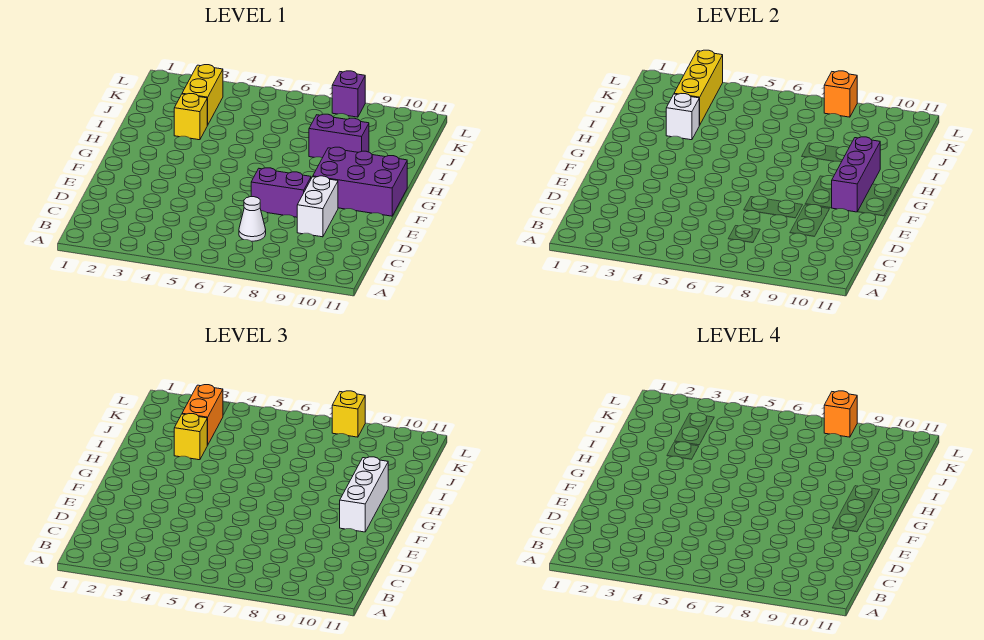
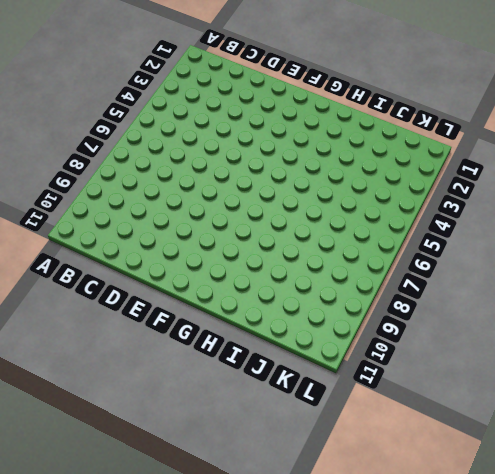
none -> white 1x1 cone [239,197,266,241]
none -> white 1x2 brick [297,176,338,237]
none -> purple 1x2 brick [251,168,311,217]

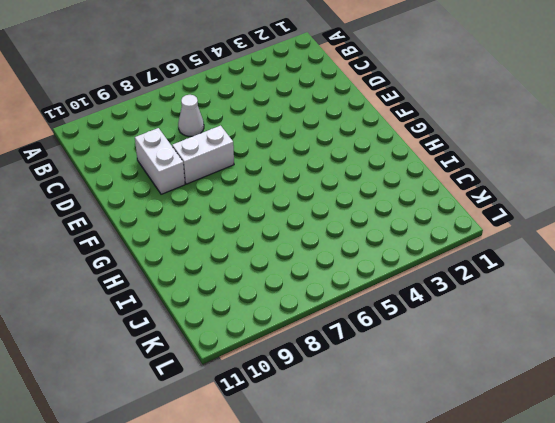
white 1x2 brick [172,126,234,184] -> purple 1x2 brick [251,168,311,217]
none -> purple 2x3 brick [313,147,407,216]
none -> yellow 1x1 brick [174,94,207,140]
none -> purple 1x2 brick [309,114,369,158]

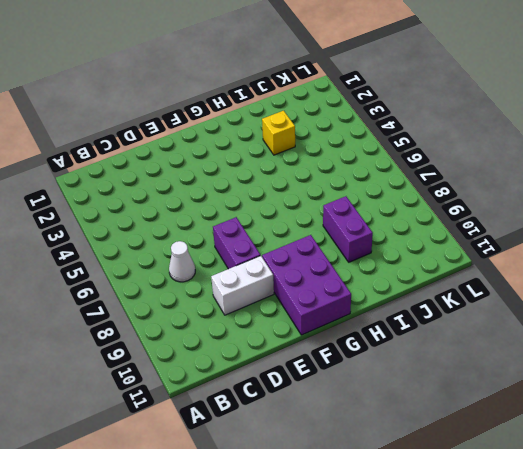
none -> yellow 1x2 brick [182,65,223,125]
none -> purple 1x1 brick [332,71,365,117]
none -> purple 1x3 brick [832,137,880,212]

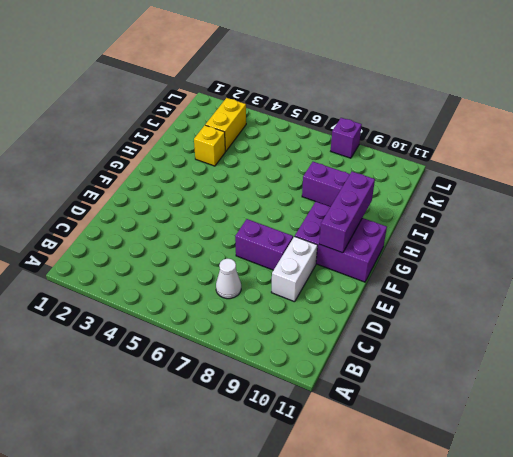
none -> white 1x1 brick [666,94,699,140]
none -> yellow 1x3 brick [674,50,723,125]
none -> orange 1x1 brick [824,71,857,117]

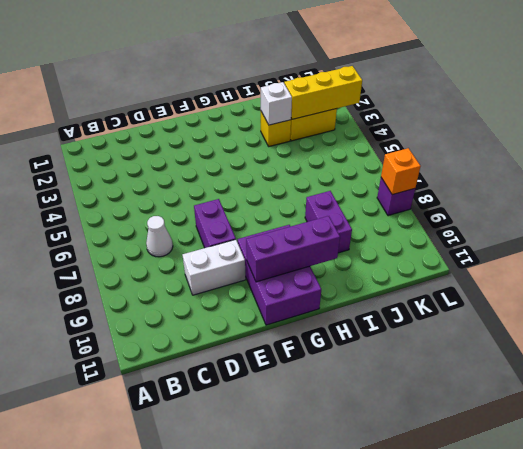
none -> white 1x3 brick [340,457,388,532]
none -> yellow 1x1 brick [174,414,207,460]
none -> orange 1x2 brick [182,385,223,445]

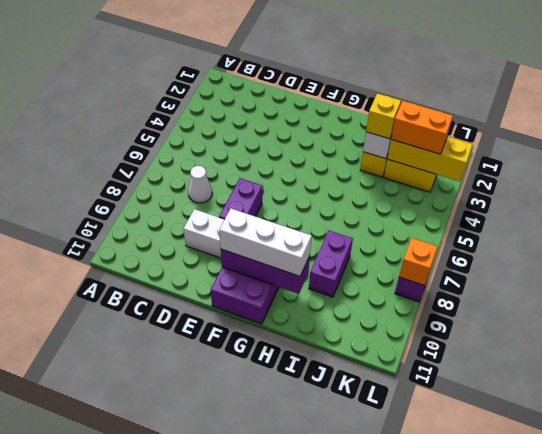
none -> yellow 1x1 brick [332,391,365,437]
none -> orange 1x1 brick [824,391,857,437]

